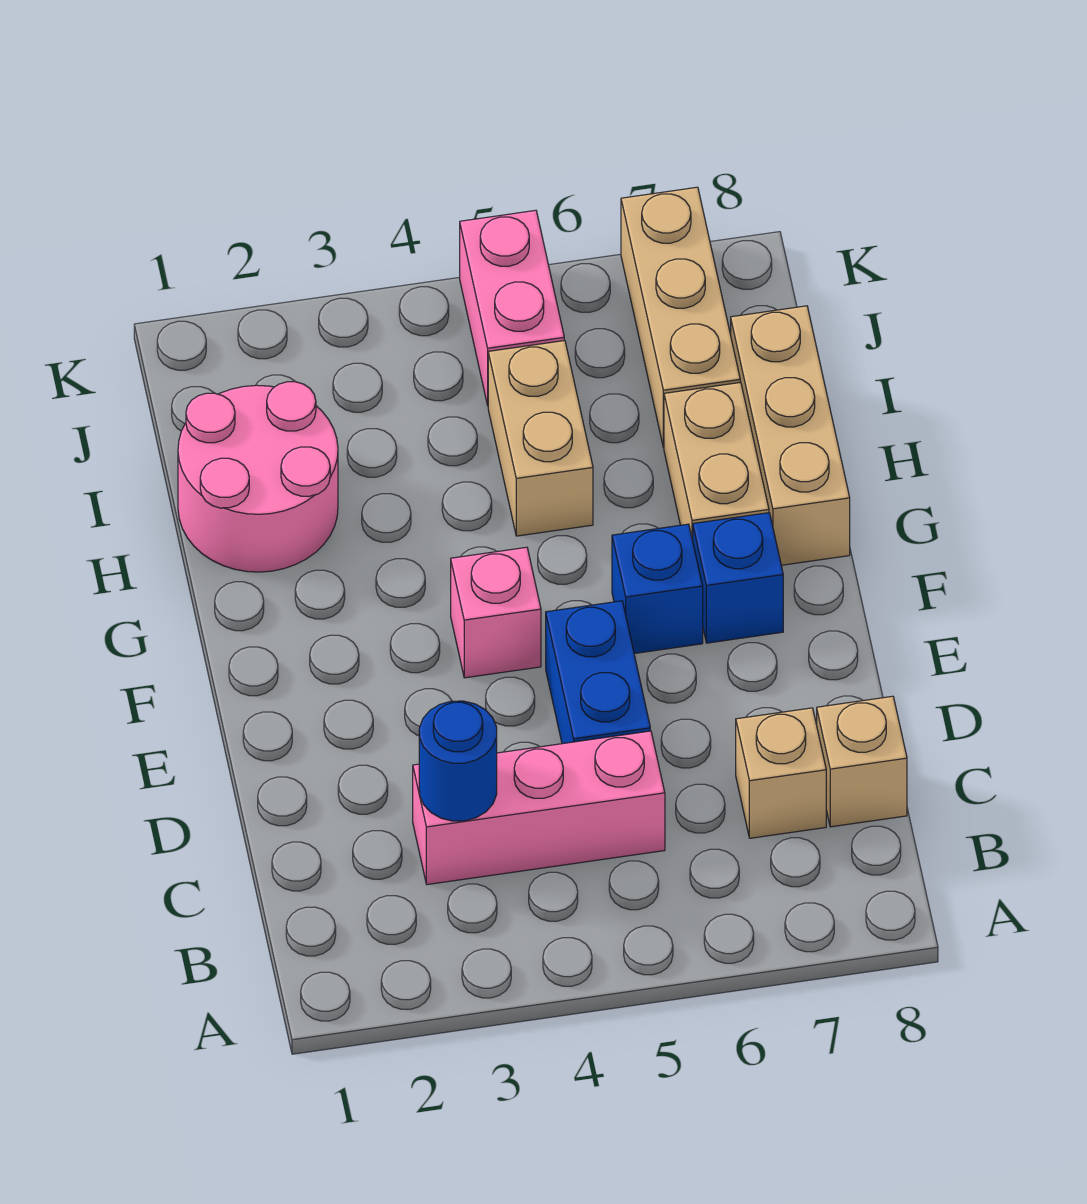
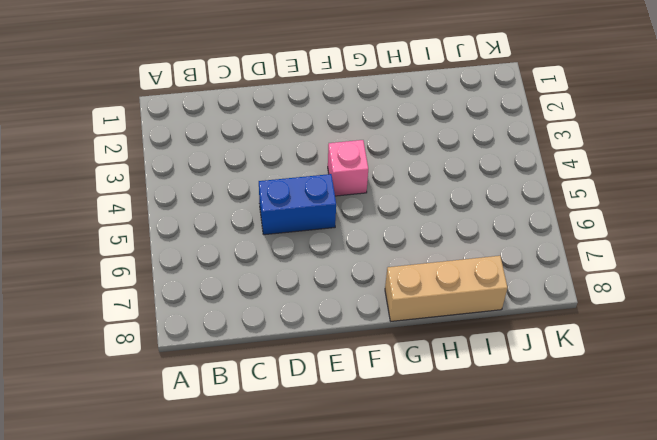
none -> pink 1x3 brick [413,731,665,885]
none -> tan 1x1 brick [736,708,826,838]
none -> tan 1x1 brick [817,696,907,827]

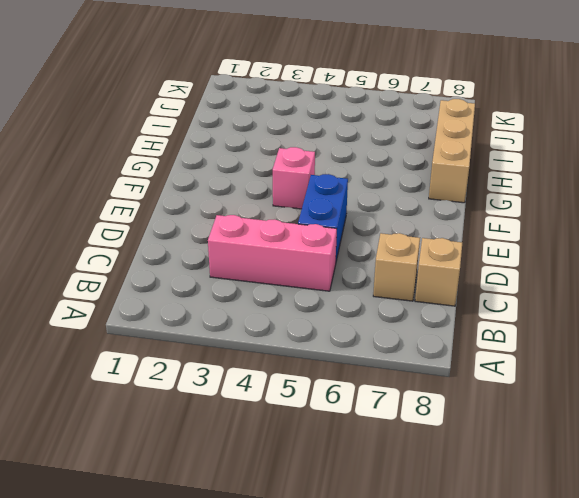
none -> blue 1x1 brick [612,524,703,654]
none -> blue 1x1 brick [693,513,783,643]
none -> tan 1x2 brick [664,382,769,540]

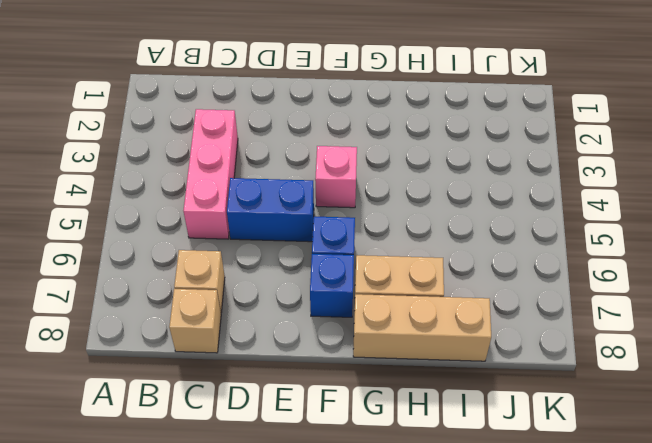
none -> pink 2x2 round brick [178,382,338,572]
none -> tan 1x2 brick [488,341,593,536]
none -> tan 1x3 brick [621,187,740,448]

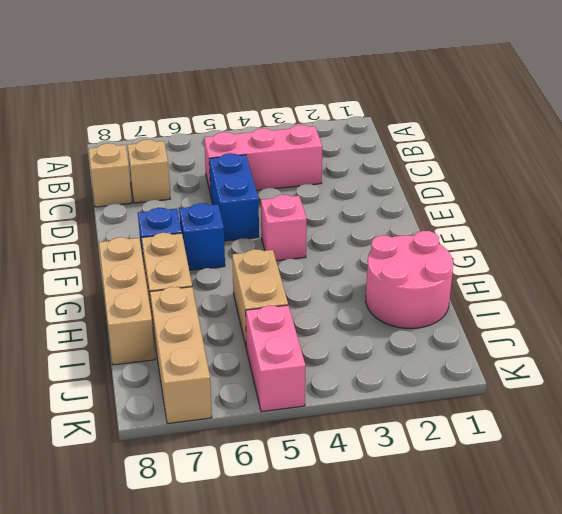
none -> blue 1x1 round brick [419,701,497,821]

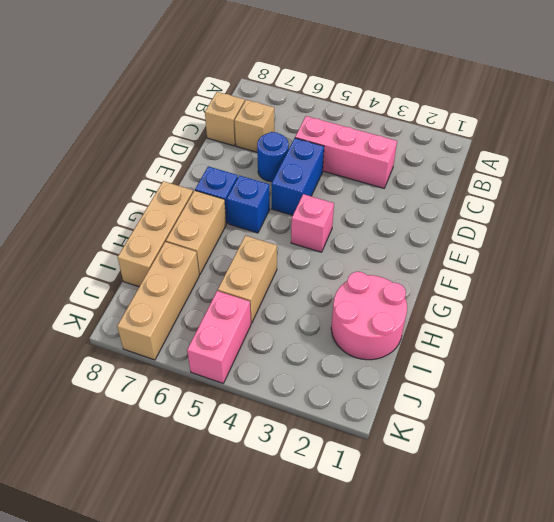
blue 1x1 round brick [257,132,289,182] -> blue 1x1 round brick moved to [419,701,497,821]

